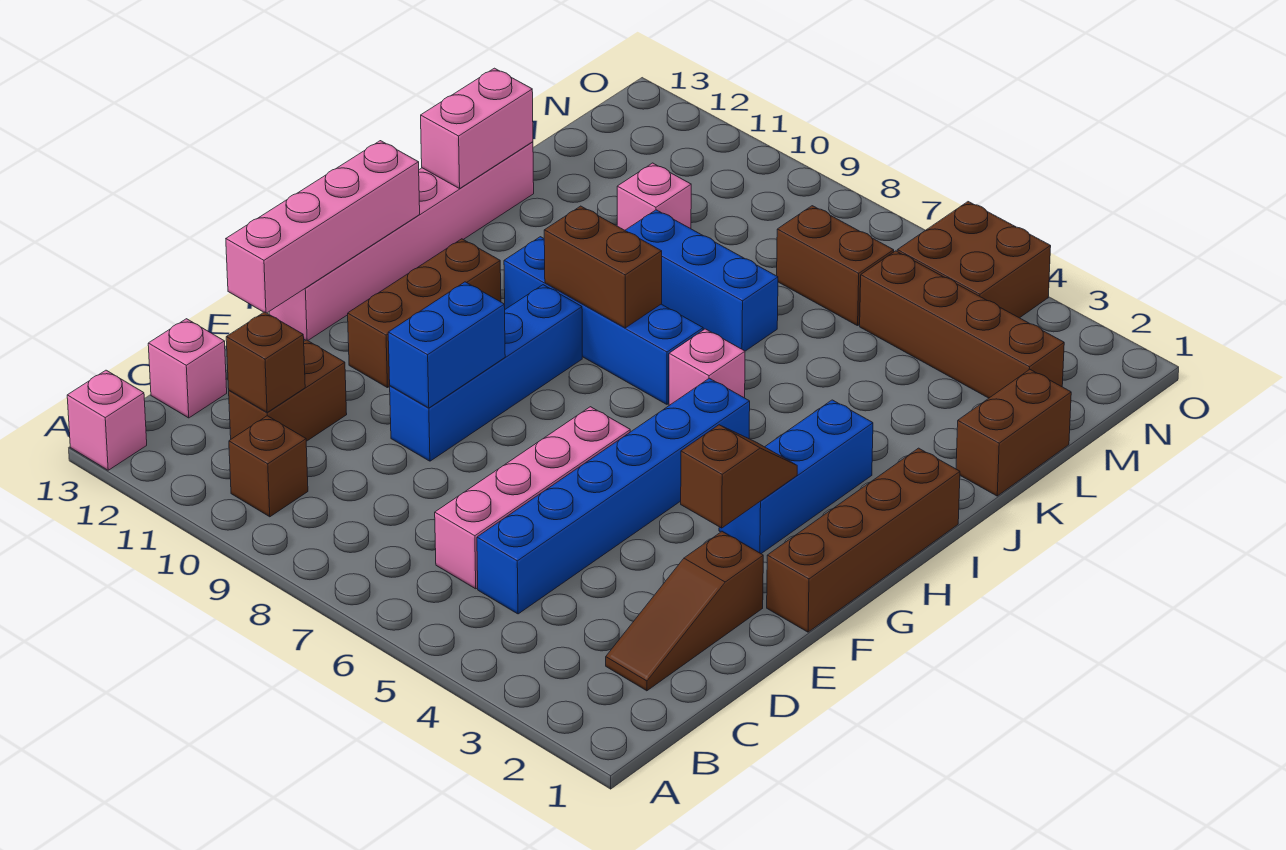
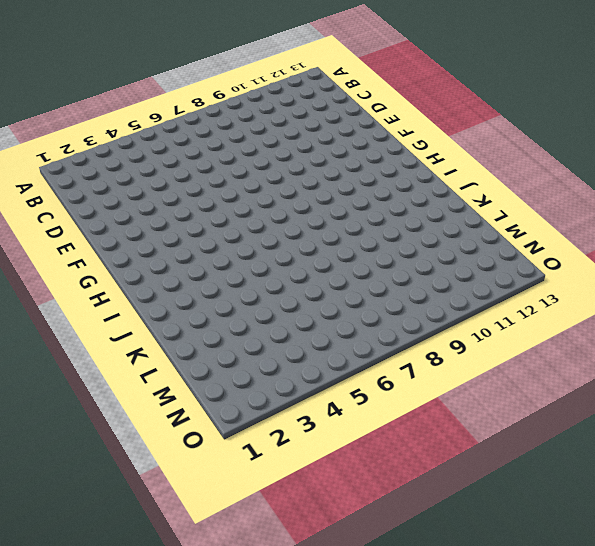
none -> pink 1x1 brick [67,370,147,470]
none -> brown 1x1 brick [229,416,308,517]
none -> brown 1x3 slope [606,532,763,691]

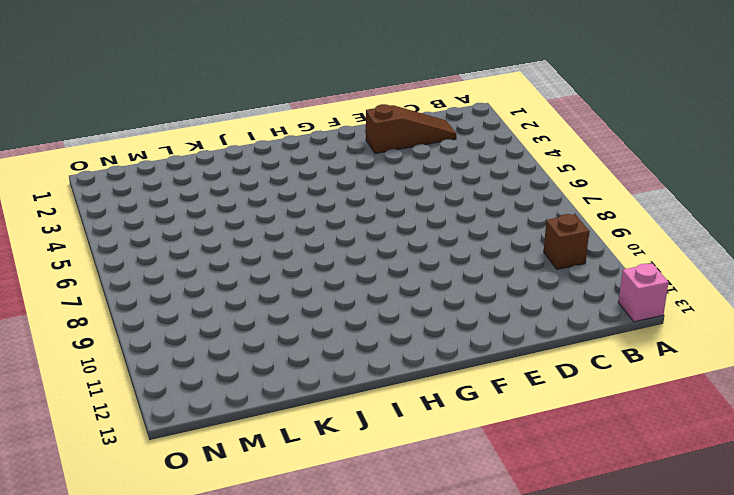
none -> blue 1x6 brick [477,378,750,614]
none -> pink 1x4 brick [435,407,630,589]
none -> brown 1x2 brick [229,340,347,441]

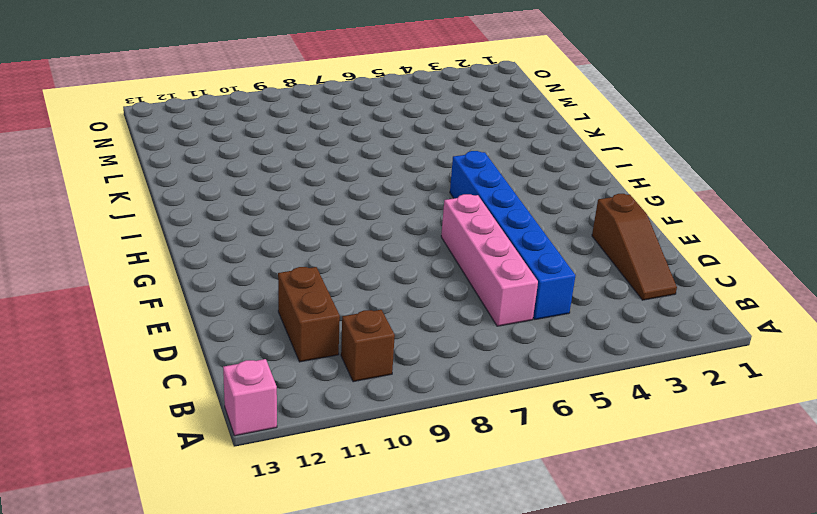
none -> pink 1x1 brick [148,319,227,418]
none -> blue 1x4 brick [390,285,582,461]
none -> brown 1x4 brick [767,448,960,632]

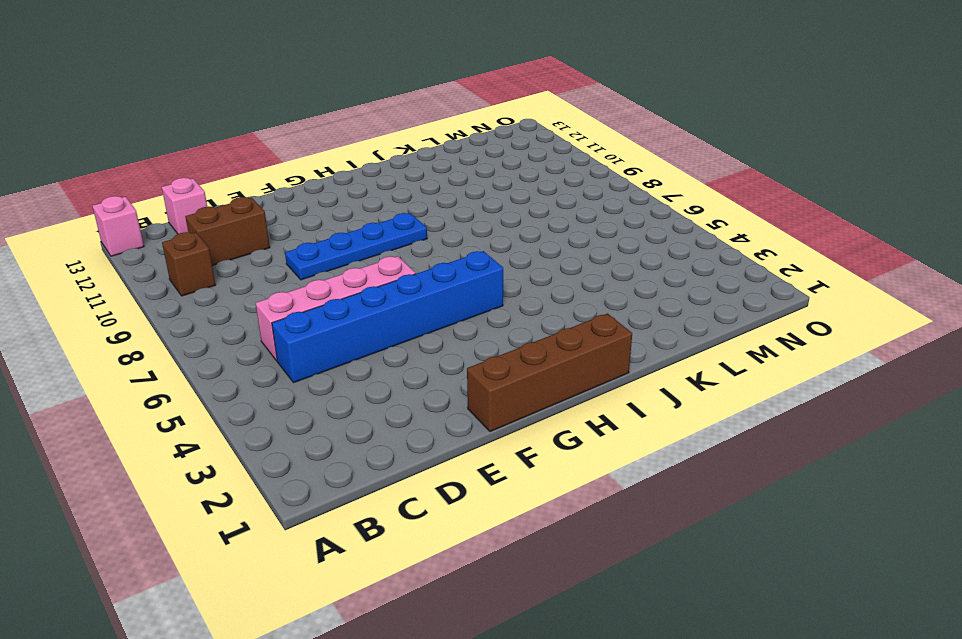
blue 1x4 plate [285,213,427,280] -> blue 1x4 brick [390,285,582,461]
none -> brown 1x3 slope [606,532,763,691]
none -> brown 1x3 brick [348,239,501,388]
none -> pink 1x6 brick [269,142,534,340]

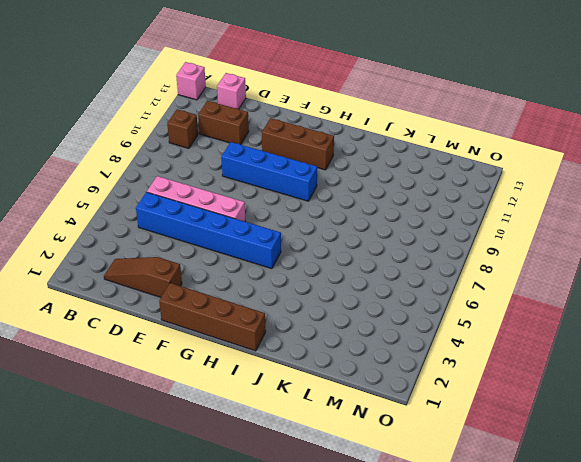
none -> pink 1x6 brick [269,142,534,340]
none -> blue 1x3 brick [719,400,873,554]
none -> pink 1x1 brick [669,329,745,405]

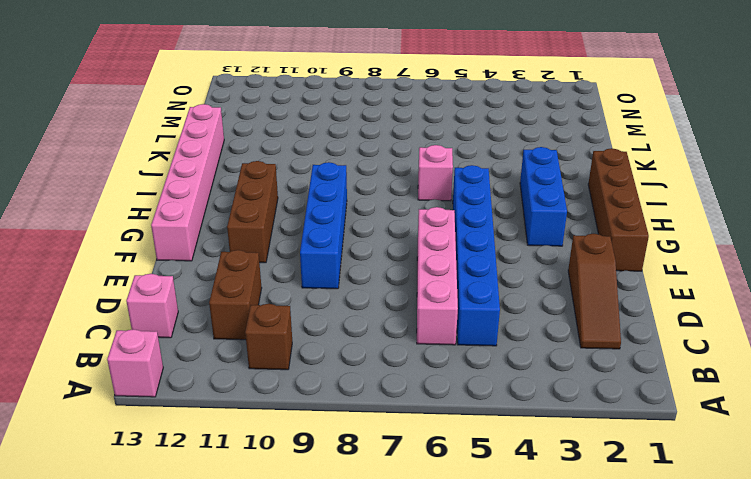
none -> blue 1x4 brick [504,237,703,404]
none -> brown 1x2 brick [956,369,1071,496]
none -> blue 1x3 brick [625,210,778,351]

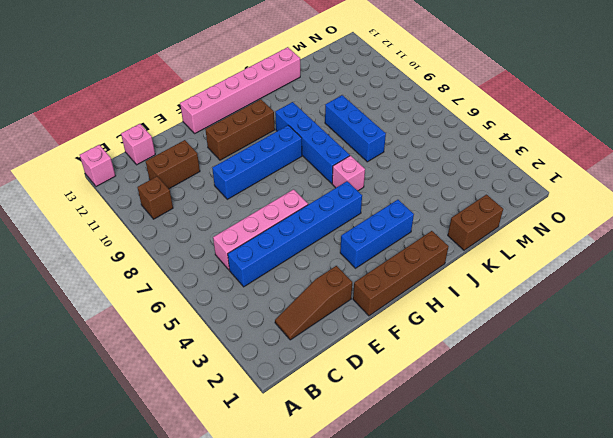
none -> pink 1x1 brick [617,163,691,230]
none -> brown 1x4 brick [860,251,1064,398]
none -> brown 1x2 brick [777,206,894,326]

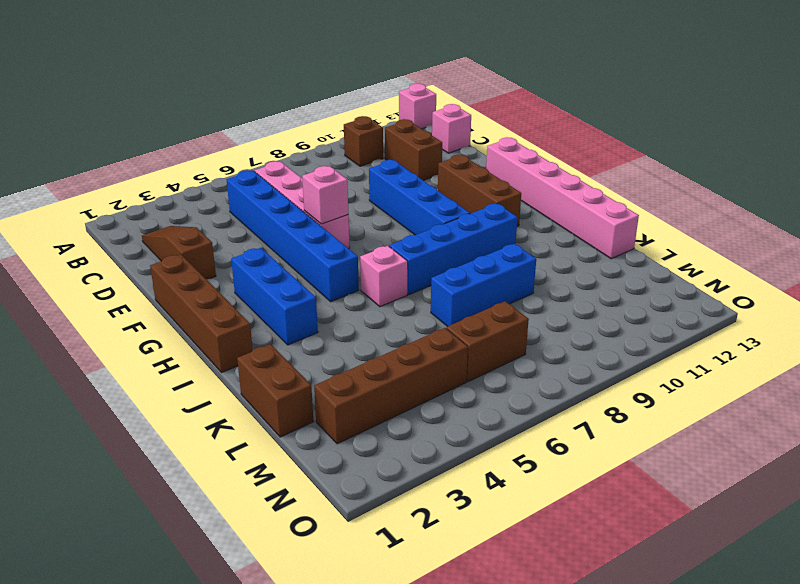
pink 1x1 brick [302,166,349,224] -> pink 1x1 brick moved to [617,163,691,230]
none -> brown 2x2 brick [897,202,1051,318]
none -> brown 1x1 brick [226,312,305,412]
none -> blue 1x2 brick [388,282,505,408]

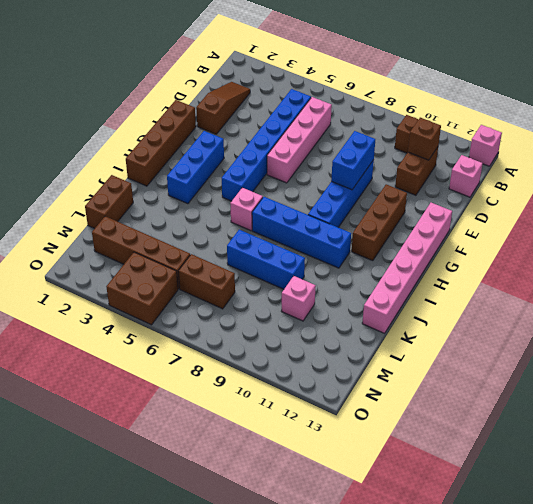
none -> pink 1x4 brick [226,141,420,313]
none -> brown 1x2 slope [681,425,797,528]
none -> brown 1x2 brick [544,206,662,328]

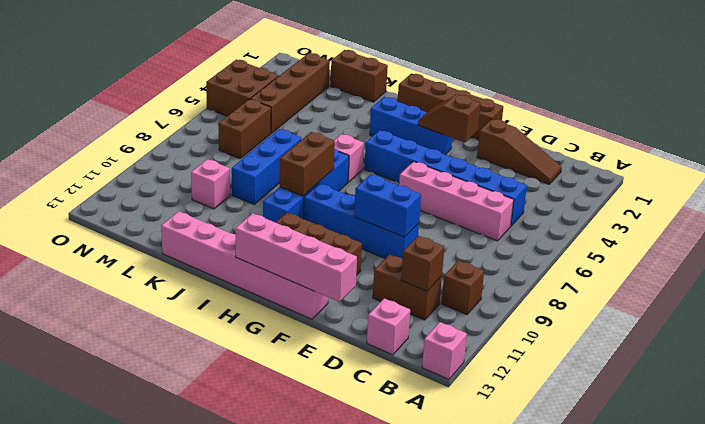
none -> pink 1x2 brick [421,68,533,189]

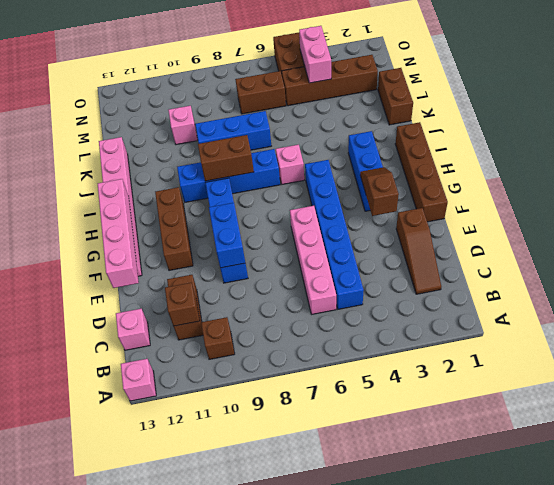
pink 1x2 brick [299,26,331,83] -> pink 1x2 brick moved to [421,68,533,189]

